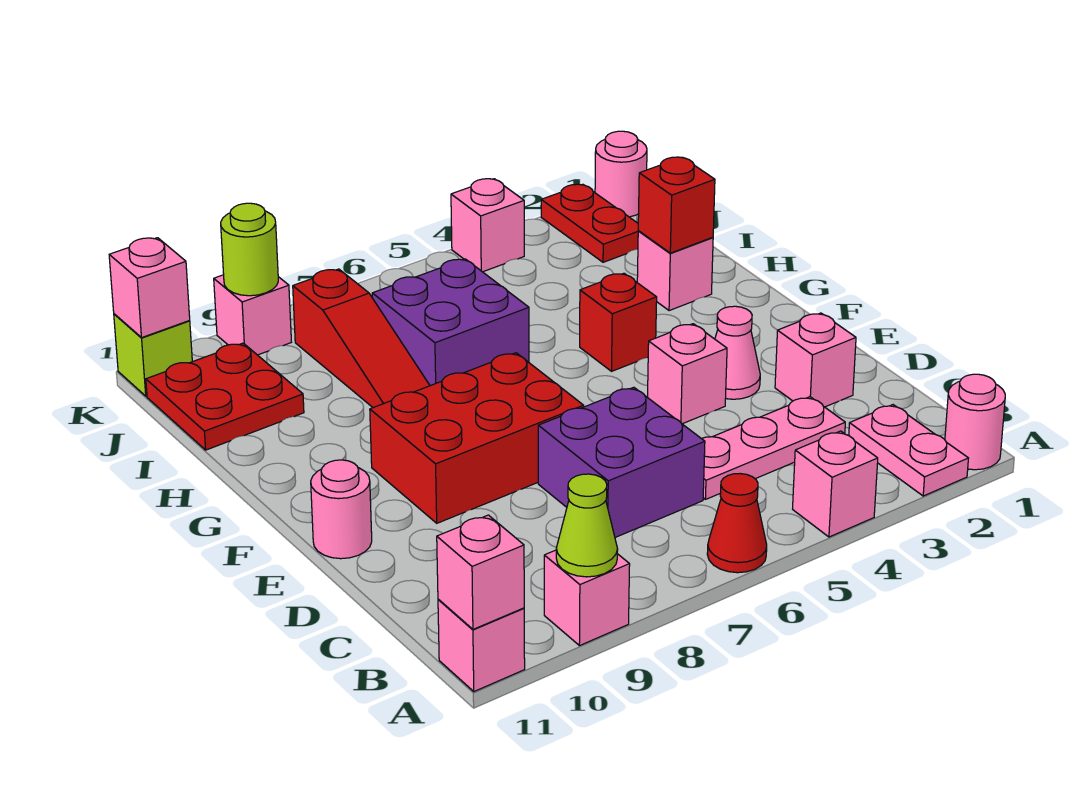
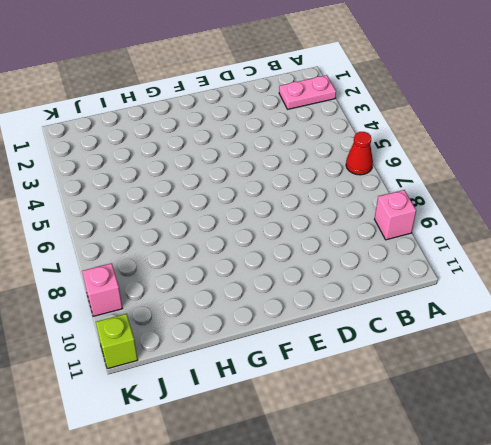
none -> pink 1x1 round brick [945,374,1005,470]
none -> pink 1x1 brick [793,431,878,537]
none -> pink 1x1 brick [438,599,525,691]

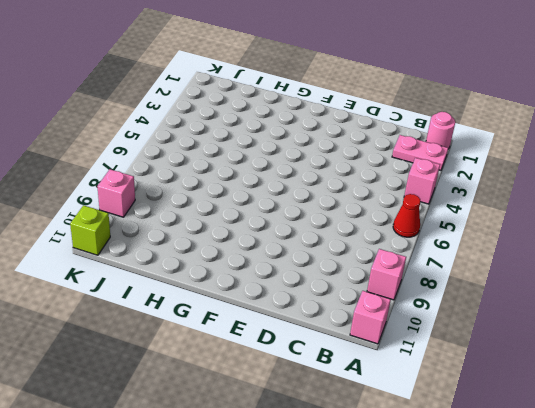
none -> pink 1x3 plate [701,397,845,499]
none -> purple 2x2 brick [538,387,705,537]
none -> pink 1x1 brick [775,313,856,407]

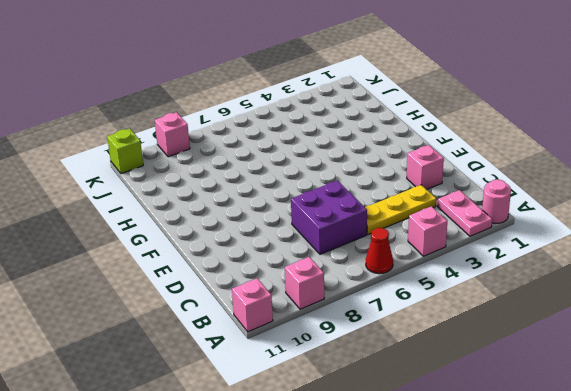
yellow 1x3 plate [365,185,436,235] -> pink 1x3 plate [701,397,845,499]
none -> pink 1x1 cone [715,306,760,399]
none -> pink 1x1 brick [648,324,727,424]
none -> red 2x3 brick [370,353,584,523]

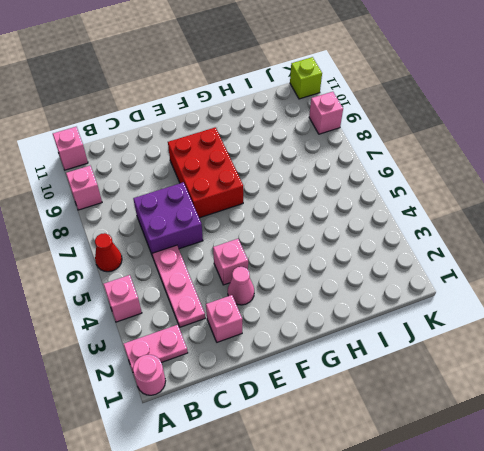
none -> pink 1x1 round brick [311,460,372,559]
none -> red 1x1 brick [580,273,657,371]
none -> pink 1x1 brick [637,231,713,311]

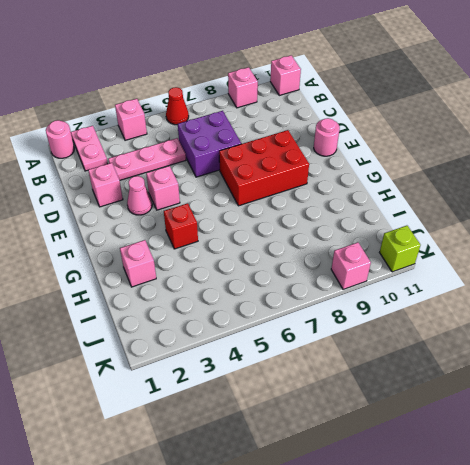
none -> purple 2x2 brick [372,259,529,386]
none -> red 1x3 slope [293,269,430,408]
none -> red 2x2 plate [146,343,304,450]

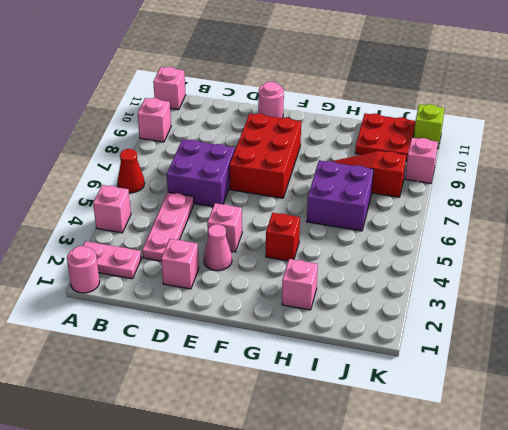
none -> red 1x2 plate [541,184,638,262]
none -> pink 1x1 round brick [595,131,647,217]
none -> pink 1x1 brick [451,179,524,272]

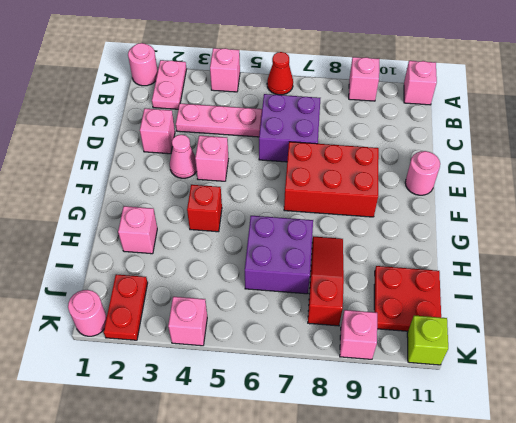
none -> lime 1x1 cone [556,474,618,577]
none -> pink 1x1 brick [437,515,524,629]
none -> red 1x1 brick [638,157,715,253]

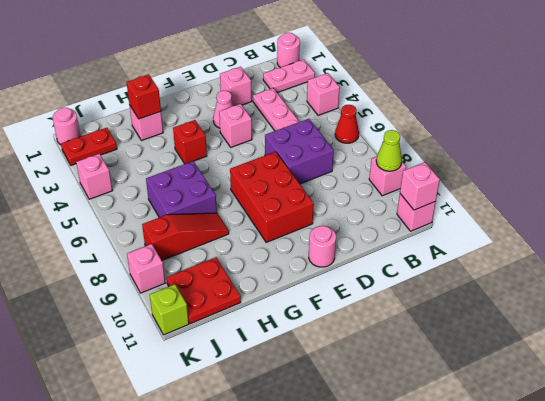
none -> lime 1x1 round brick [221,203,278,296]
none -> pink 1x1 brick [109,238,190,337]

